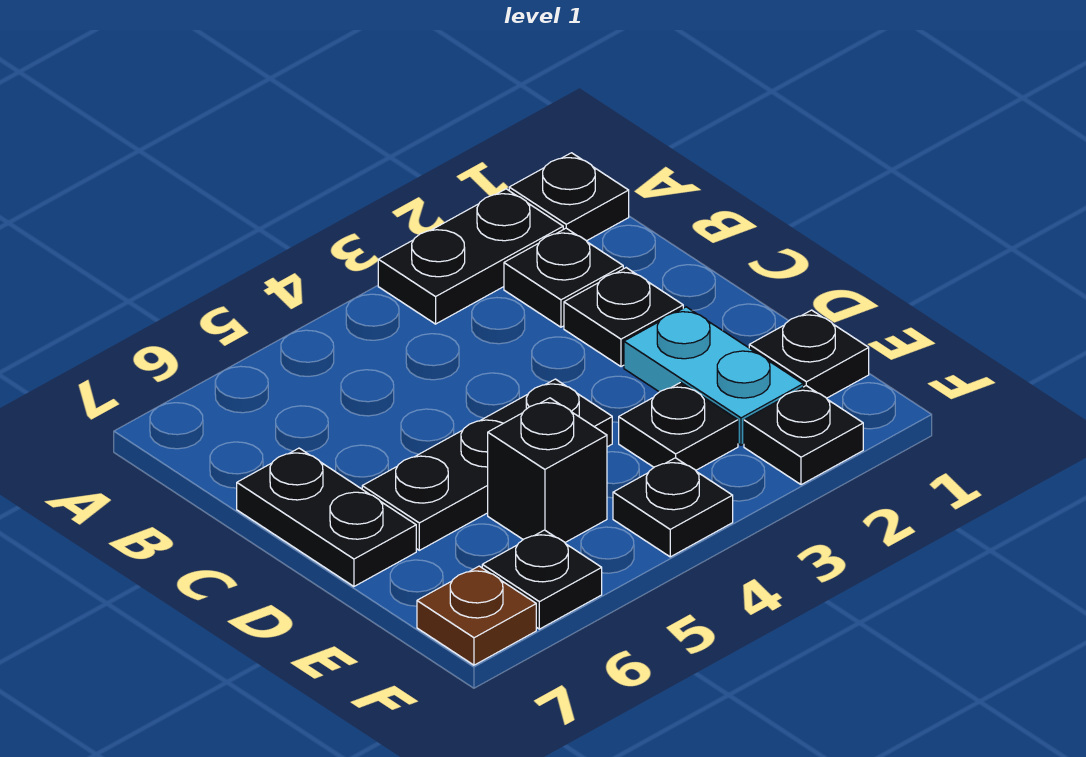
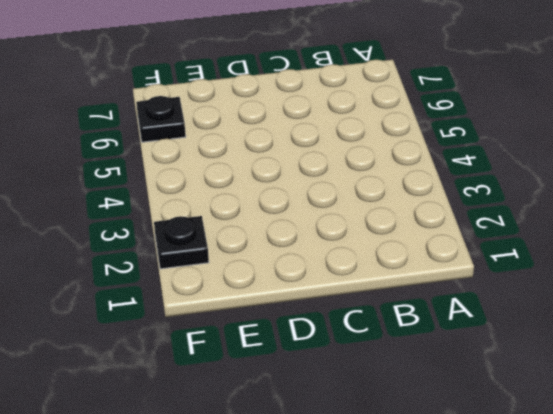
none -> black 1x1 plate [509,153,629,241]
none -> black 1x2 plate [378,189,563,324]
none -> black 1x1 plate [504,228,623,327]

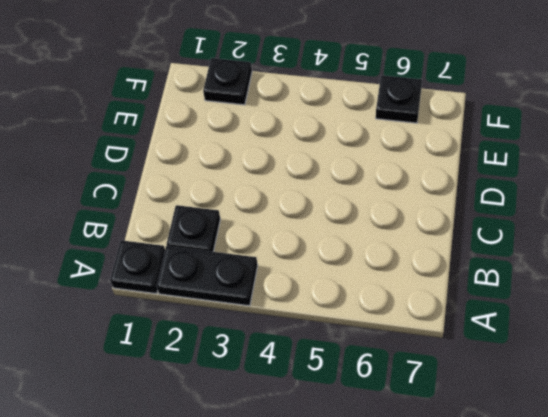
none -> black 1x1 plate [564,268,683,367]
none -> black 1x2 plate [237,448,416,586]
none -> cyan 1x2 plate [624,307,803,445]

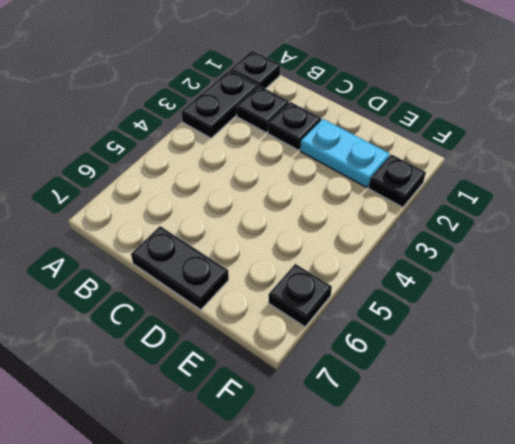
none -> black 1x3 plate [362,379,612,550]
none -> black 1x1 plate [749,310,869,398]
none -> black 1x1 plate [619,382,738,470]

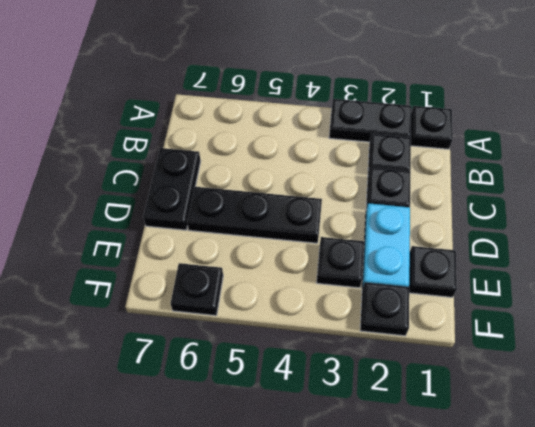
none -> black 1x1 brick [488,398,607,542]
none -> black 1x1 plate [613,458,733,557]
none -> brown 1x1 plate [417,566,536,665]

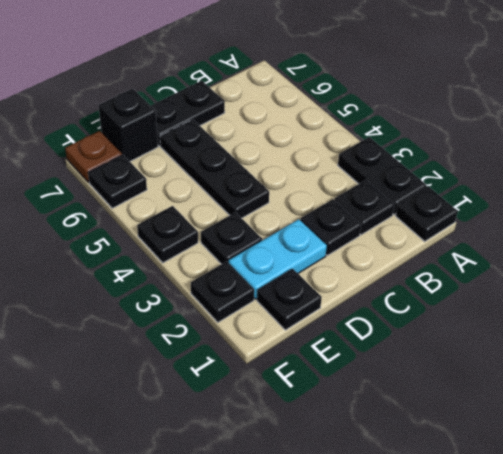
black 1x1 brick [98,89,158,161] -> black 1x1 brick moved to [488,398,607,542]

